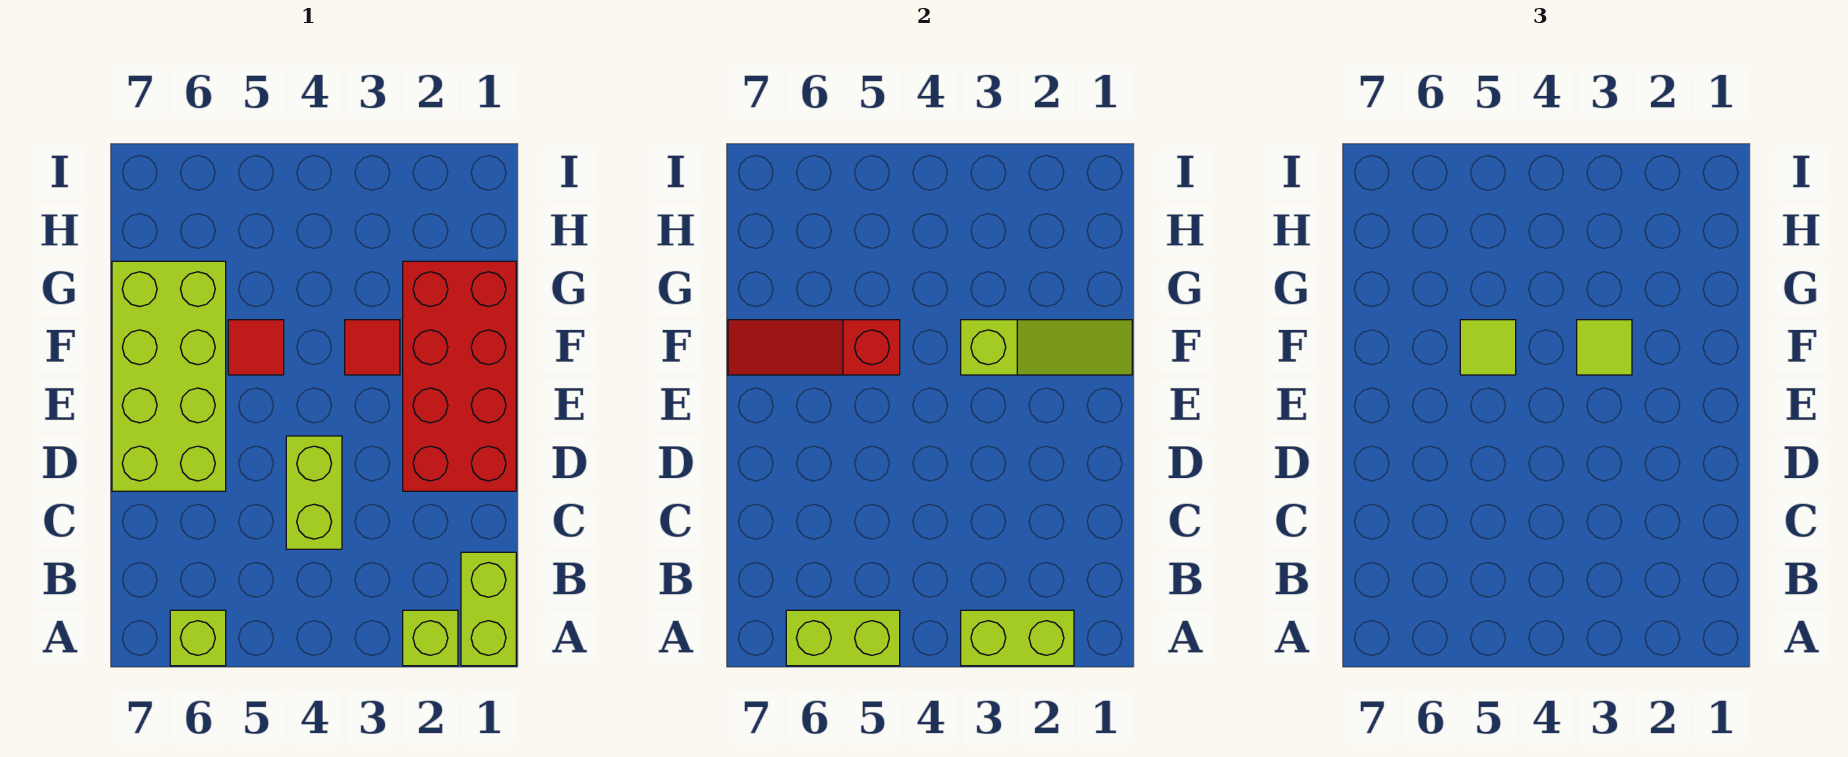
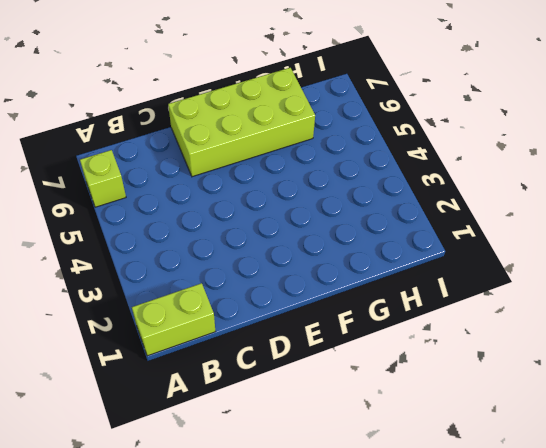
none -> lime 1x1 brick [403,610,458,666]
none -> lime 1x2 brick [286,436,342,549]
none -> red 2x4 brick [403,261,516,491]

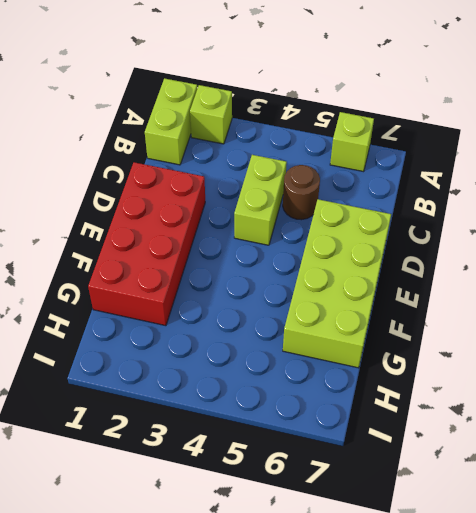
brown 1x1 round brick [283,165,320,220] -> none
none -> red 1x1 tile [345,320,400,375]
none -> red 1x1 tile [228,320,284,375]
none -> lime 1x2 brick [961,610,1074,666]

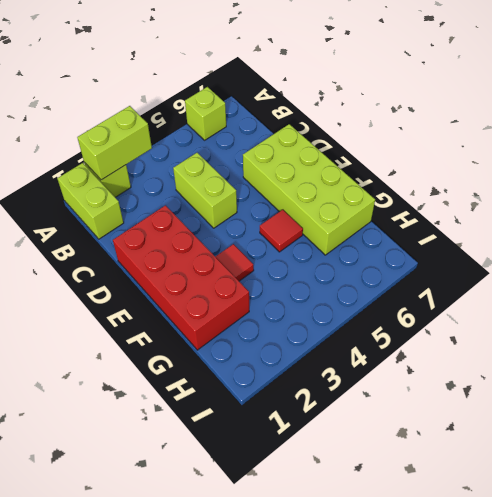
none -> lime 1x2 brick [786,610,900,666]
none -> lime 1x3 slope [961,320,1132,375]
none -> red 1x3 slope [728,320,900,375]

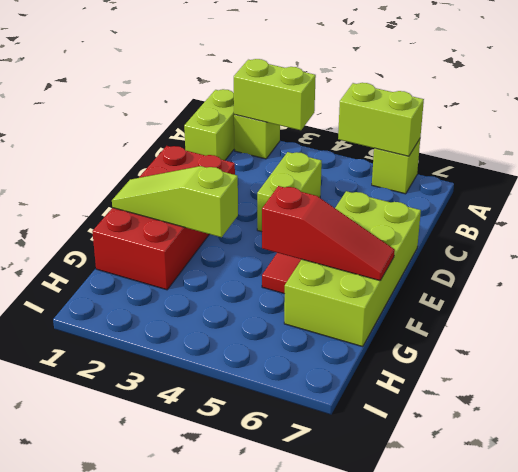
none -> red 1x1 tile [345,320,400,375]
none -> lime 1x1 tile [1577,320,1632,375]
none -> lime 1x1 tile [1460,320,1516,375]

